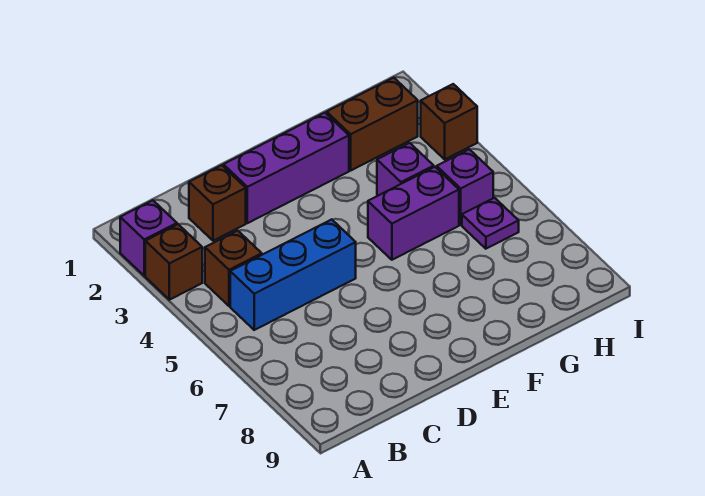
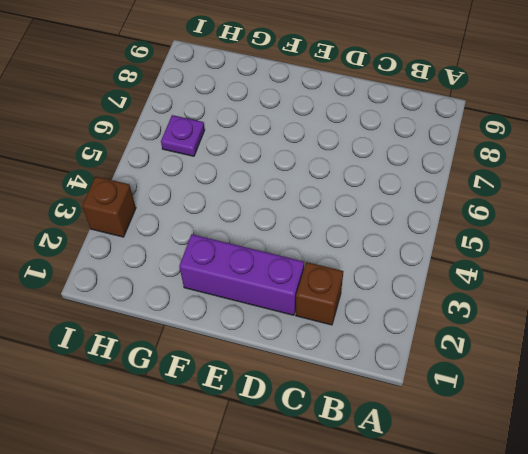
none -> purple 1x1 brick [120,200,177,276]
none -> brown 1x1 brick [145,224,202,300]
none -> brown 1x1 brick [205,231,262,306]

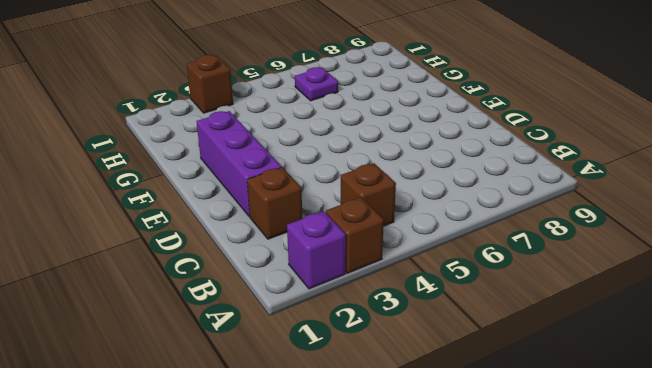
none -> blue 1x3 brick [230,219,356,330]
none -> purple 1x2 brick [368,167,459,260]
none -> brown 1x2 brick [327,78,418,170]

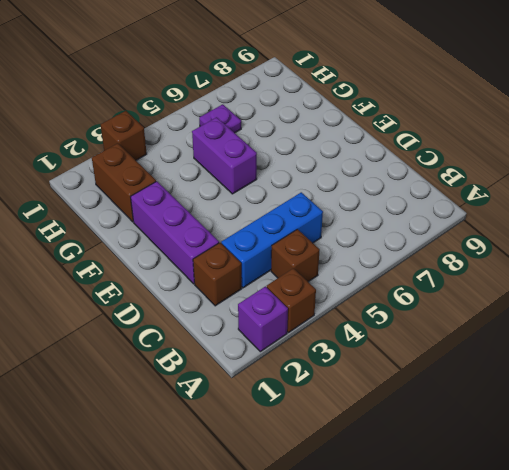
blue 1x3 brick [221,192,323,288] -> blue 1x3 brick turned to [230,219,356,330]
none -> purple 1x1 brick [377,143,434,196]
none -> purple 1x1 brick [437,149,493,225]

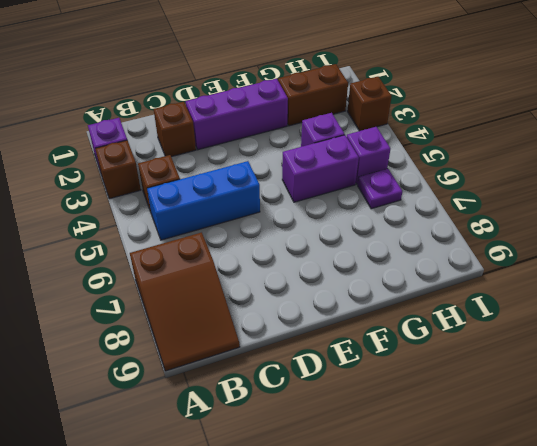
brown 2x3 slope [130,232,240,371] -> none

